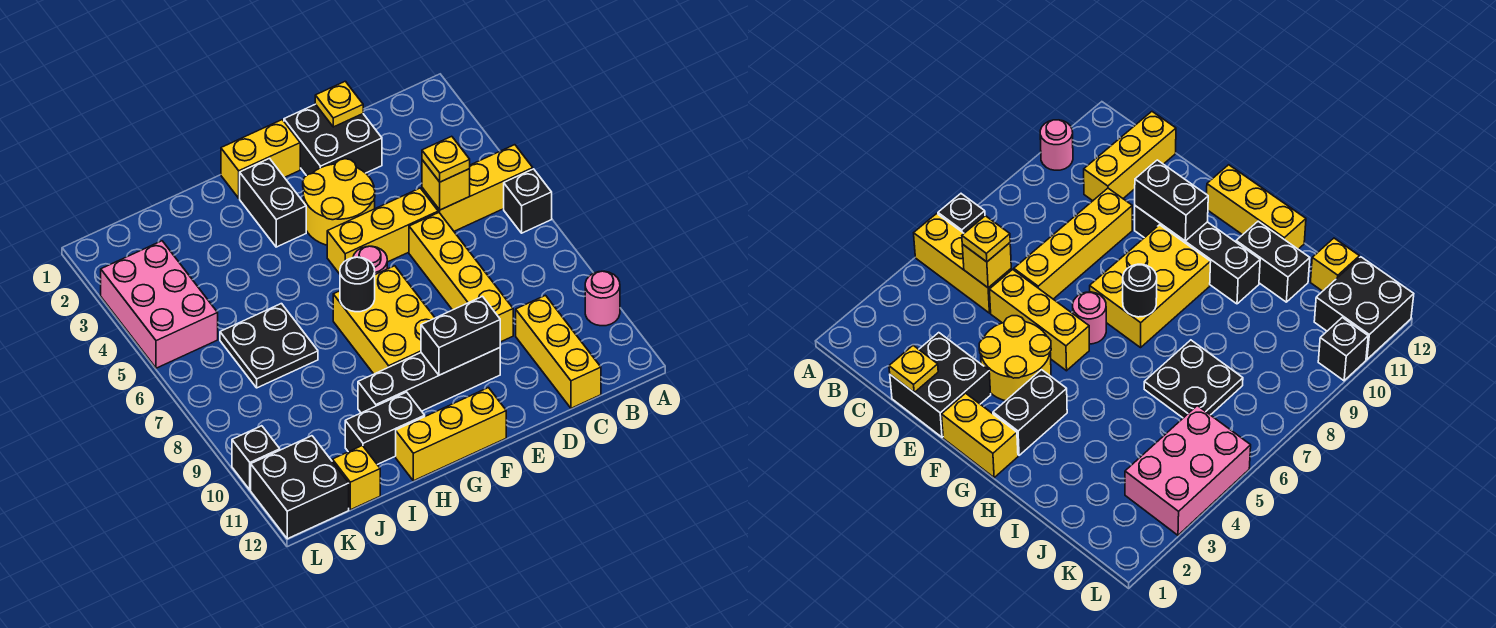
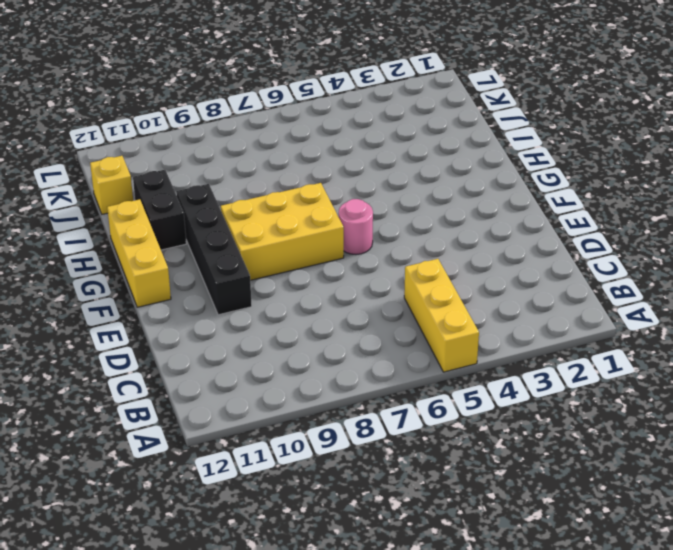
none -> black 1x1 brick [504,169,552,233]
none -> pink 1x1 round brick [585,271,620,326]
none -> yellow 1x3 brick [516,295,601,408]

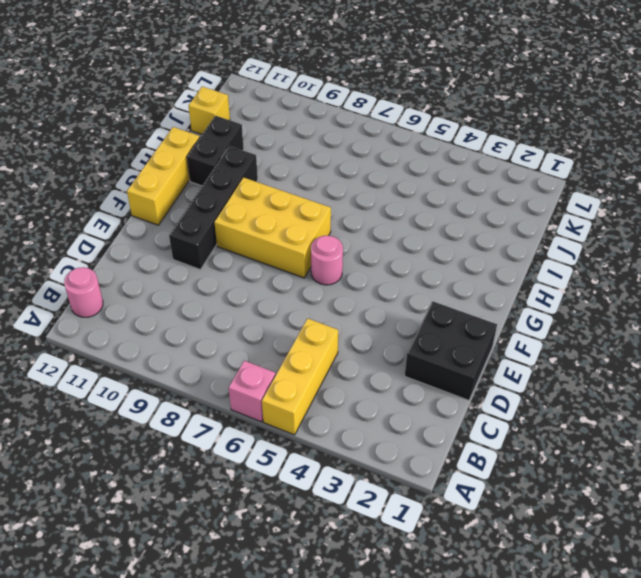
pink 1x1 brick [229,361,276,422] -> black 1x1 brick [504,169,552,233]
pink 1x1 round brick [64,267,103,317] -> pink 1x1 round brick moved to [585,271,620,326]
none -> yellow 1x3 brick [516,295,601,408]
none -> yellow 1x3 brick [327,188,438,274]
none -> yellow 1x4 brick [409,212,513,342]

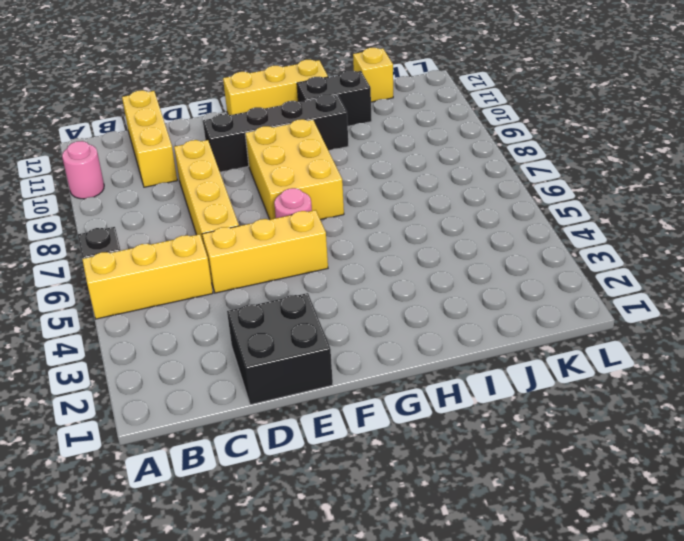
none -> yellow 2x2 round brick [303,159,375,245]
none -> yellow 1x2 brick [221,120,300,198]
none -> black 1x2 brick [240,159,306,247]

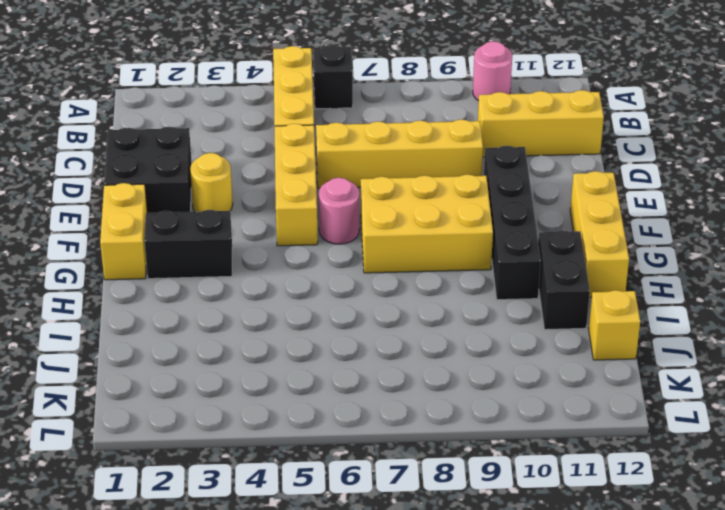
yellow 1x1 round brick [190,153,233,212] -> yellow 2x2 round brick [303,159,375,245]
none -> black 2x2 plate [220,304,318,388]
none -> pink 2x3 brick [101,241,218,368]
none -> black 2x2 brick [251,436,349,539]

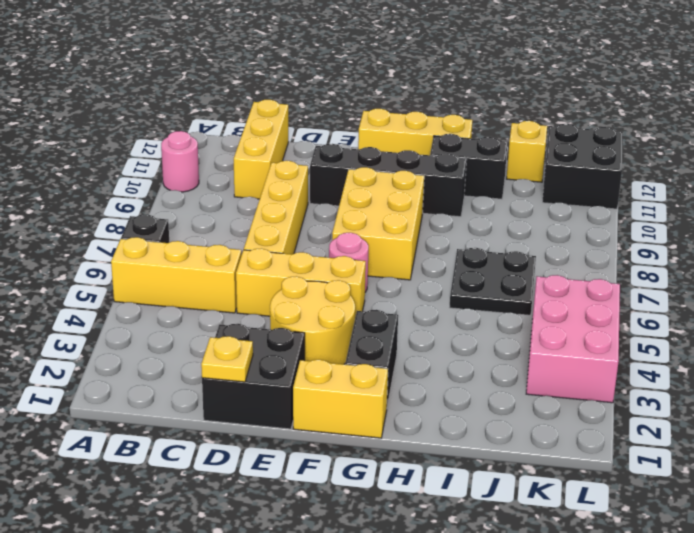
none -> black 1x1 brick [232,426,280,490]
none -> yellow 1x1 brick [422,160,470,210]
none -> black 1x2 brick [421,296,500,375]

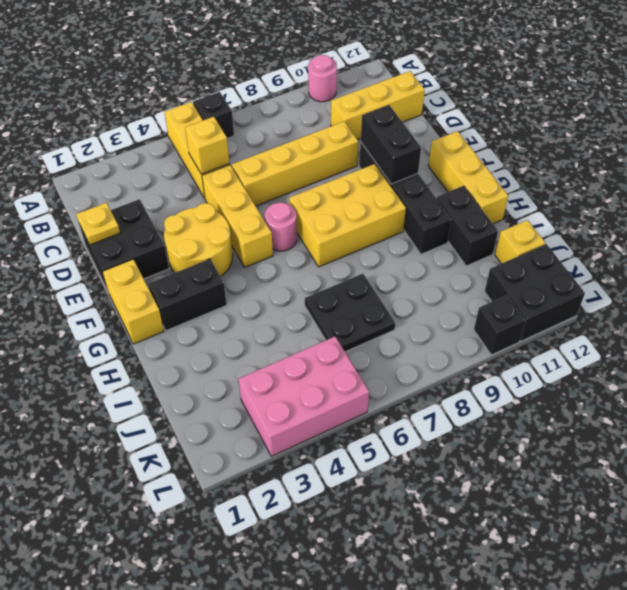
none -> black 1x1 round brick [340,257,375,312]
none -> yellow 1x1 plate [422,136,470,182]

